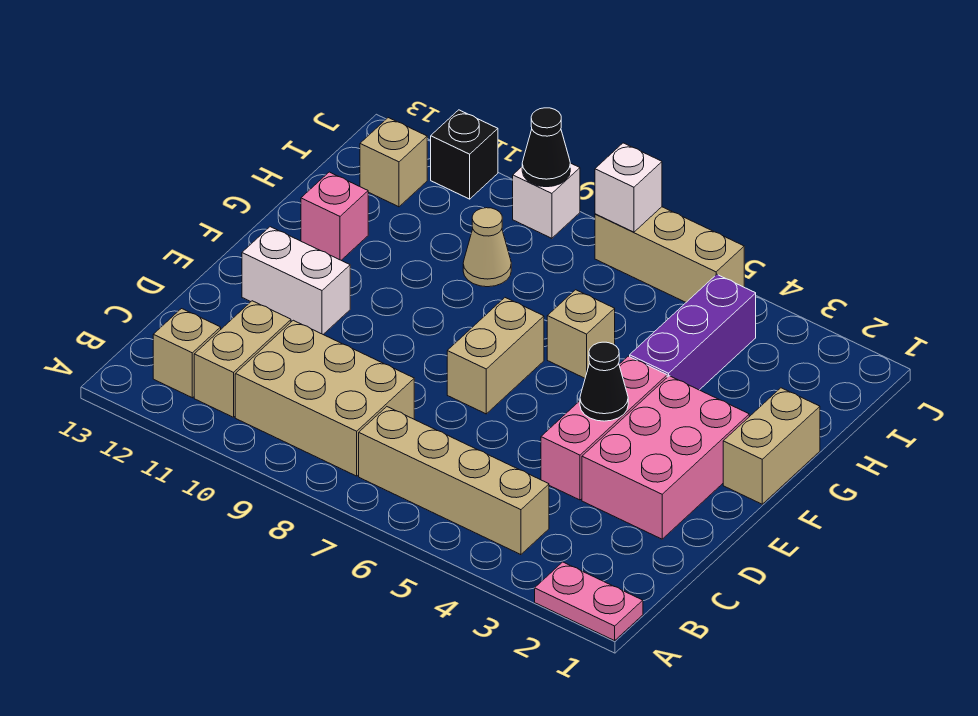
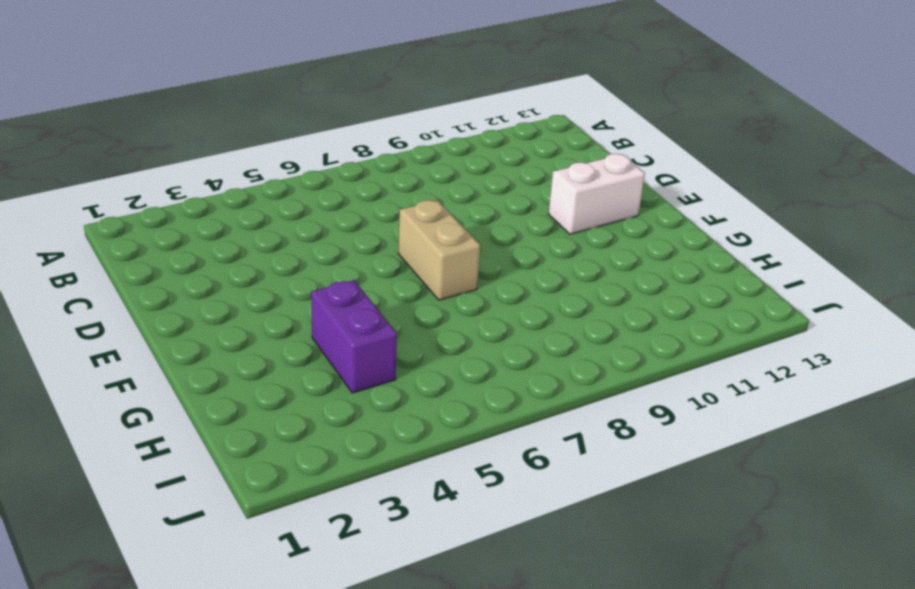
purple 1x2 brick [311,280,397,393] -> purple 1x3 brick [630,274,756,390]
none -> pink 1x2 plate [535,562,643,641]
none -> tan 1x4 brick [359,407,549,555]
none -> tan 2x3 brick [235,320,414,476]

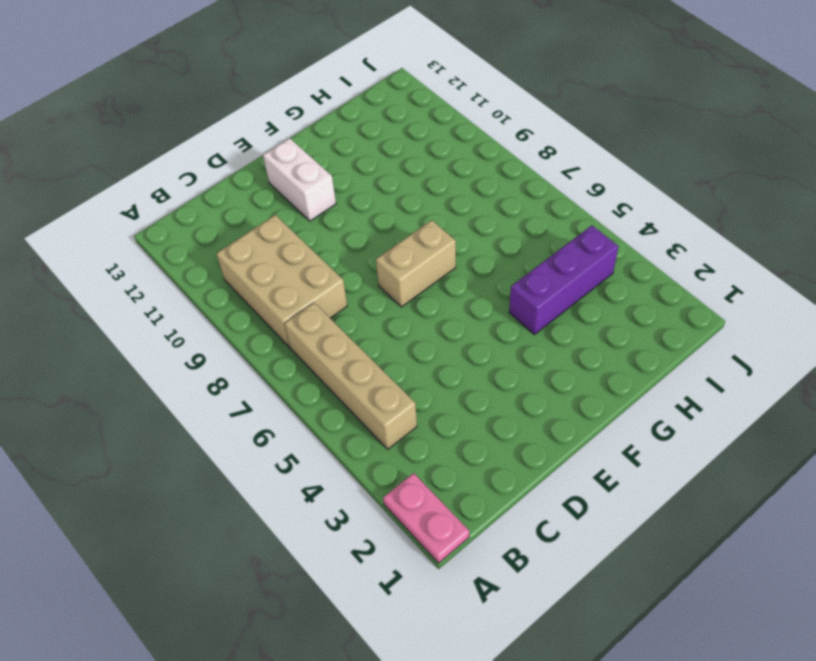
none -> tan 1x2 brick [194,301,291,417]
none -> tan 1x1 brick [153,309,221,398]
none -> pink 2x3 brick [582,376,749,539]

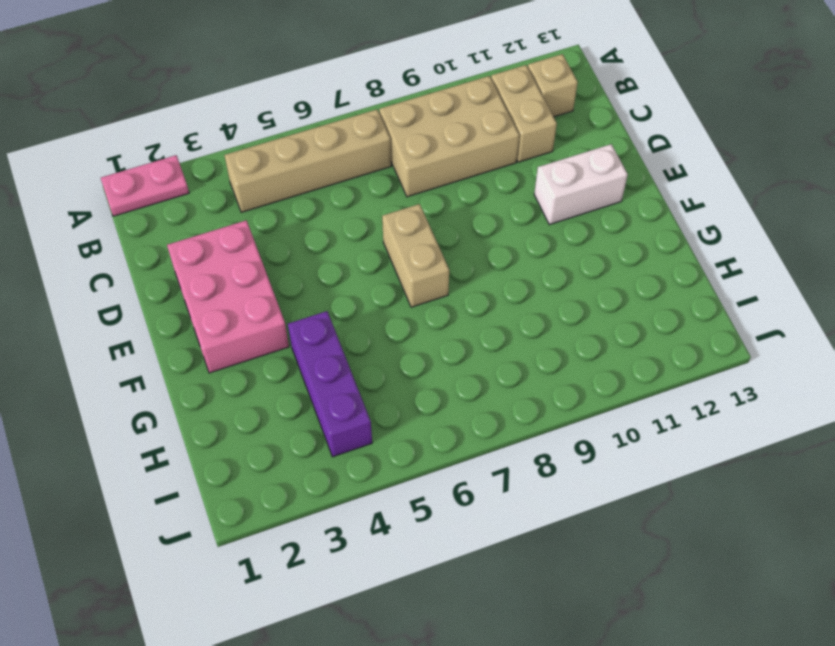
none -> pink 1x3 brick [541,356,667,500]
none -> tan 1x2 brick [723,388,820,504]
none -> tan 1x1 brick [547,290,615,378]

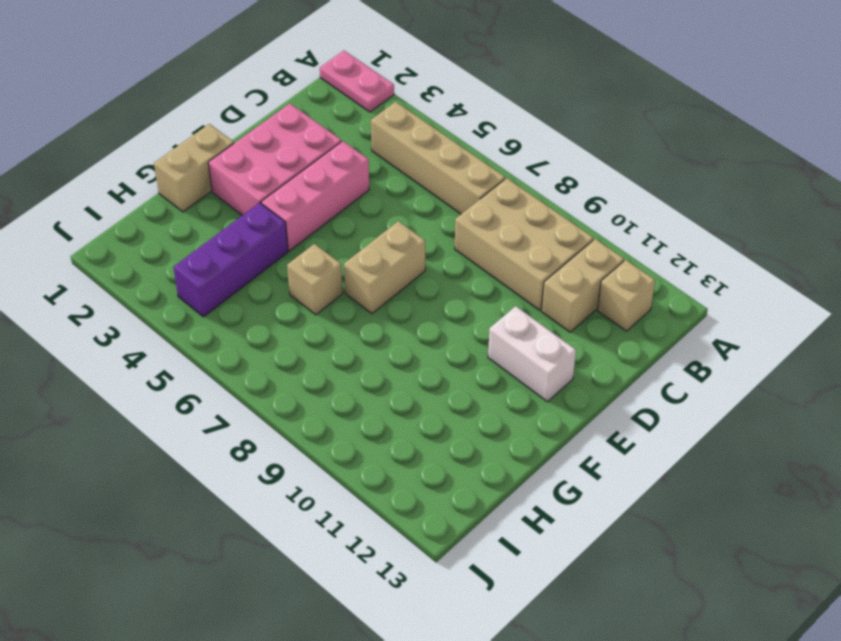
none -> pink 1x1 brick [301,172,368,260]
none -> tan 1x1 cone [463,208,511,287]
none -> tan 1x1 brick [360,118,427,207]

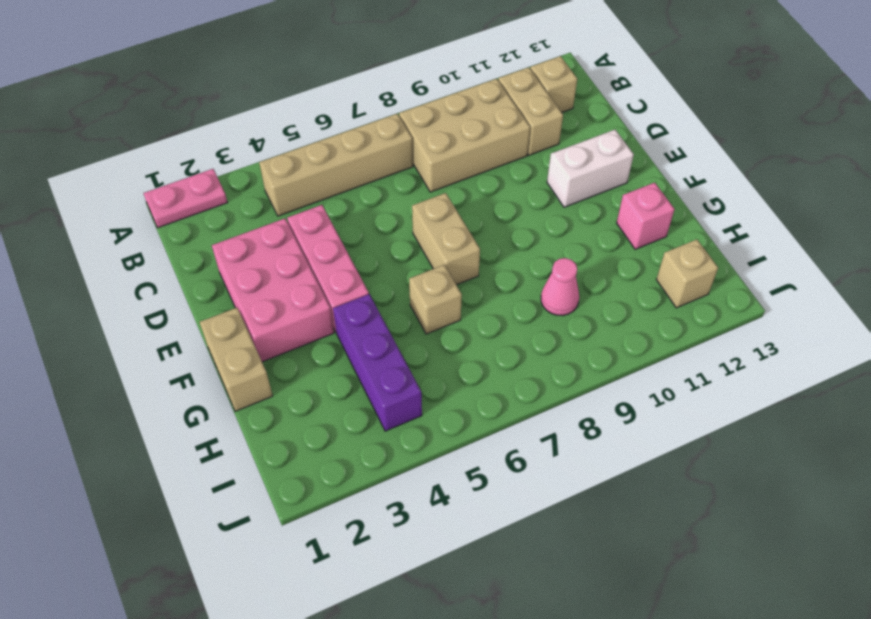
pink 1x1 cone [541,258,579,316] -> tan 1x1 cone [463,208,511,287]
none -> tan 1x3 brick [595,207,744,302]
none -> white 1x1 brick [513,163,580,238]
none -> black 1x1 brick [431,110,498,199]

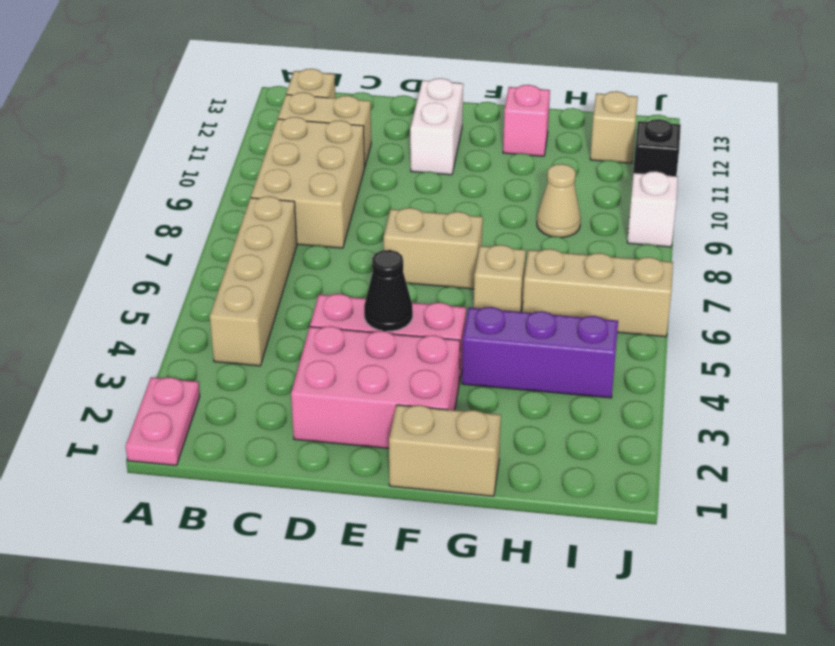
tan 1x3 brick [522,249,673,337] -> tan 1x3 brick turned to [595,207,744,302]
none -> white 1x1 brick [595,143,662,232]
none -> black 1x1 cone [522,108,570,187]

